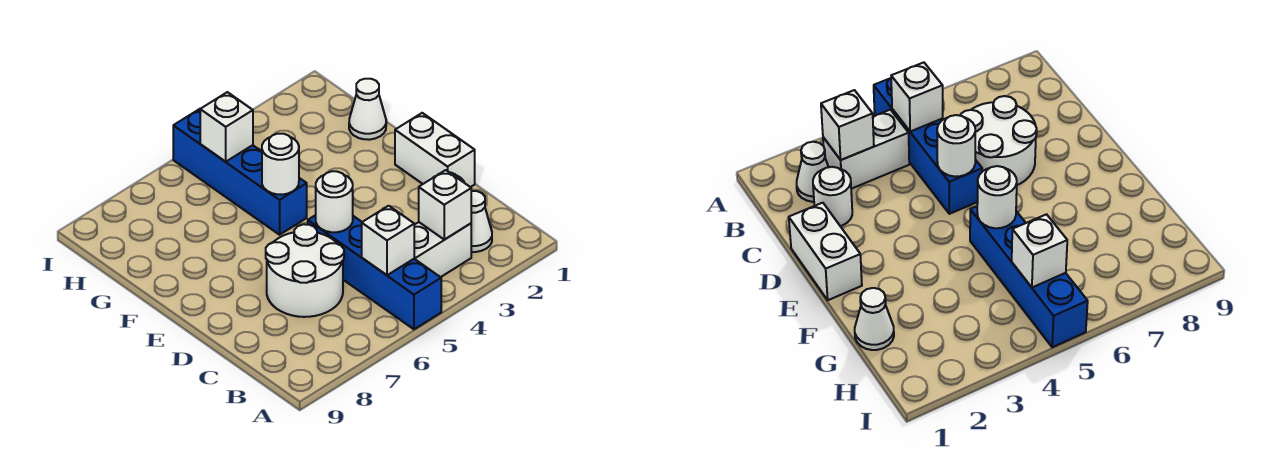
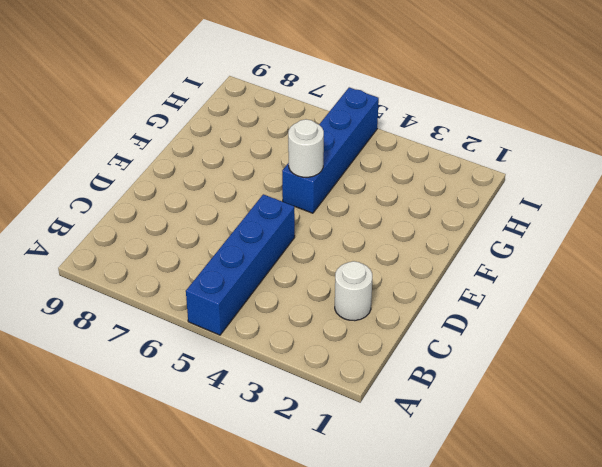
none -> white 1x1 cone [471,191,492,252]
none -> white 1x2 brick [414,222,471,277]
none -> white 2x2 round brick [266,224,344,317]

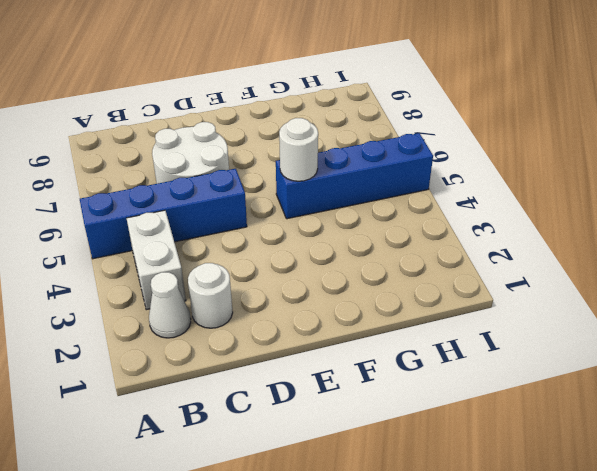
none -> white 1x2 brick [395,113,475,187]
none -> white 1x1 cone [349,79,386,140]
none -> white 1x1 brick [419,170,471,240]

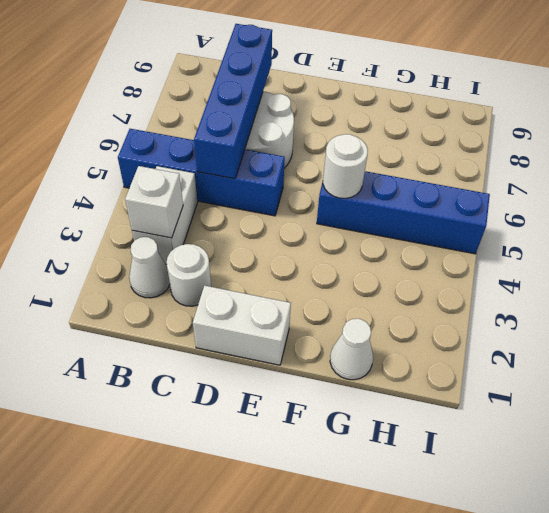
blue 1x4 brick [194,24,272,179] -> none
none -> white 1x1 brick [362,206,414,275]
none -> white 1x1 round brick [316,171,353,232]
none -> white 1x1 brick [200,92,253,162]

